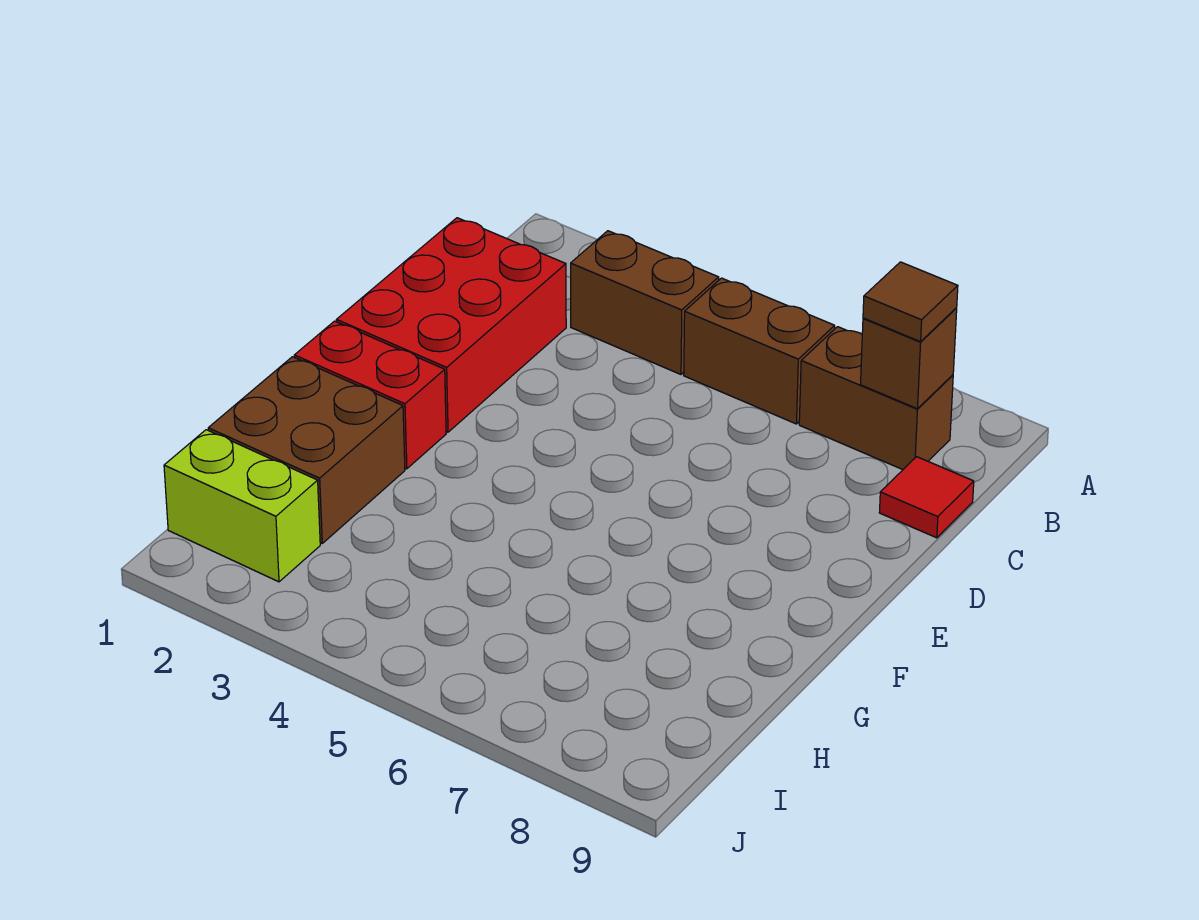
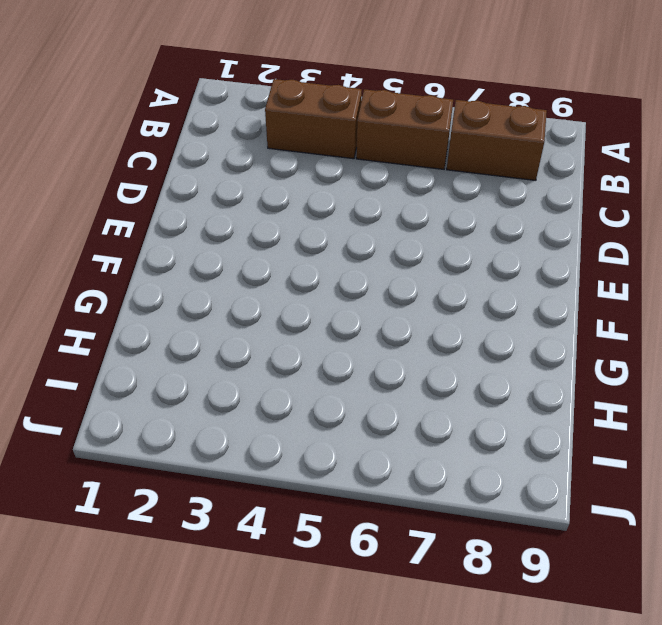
none -> red 2x3 brick [337,218,566,432]
none -> red 1x1 tile [879,457,974,538]

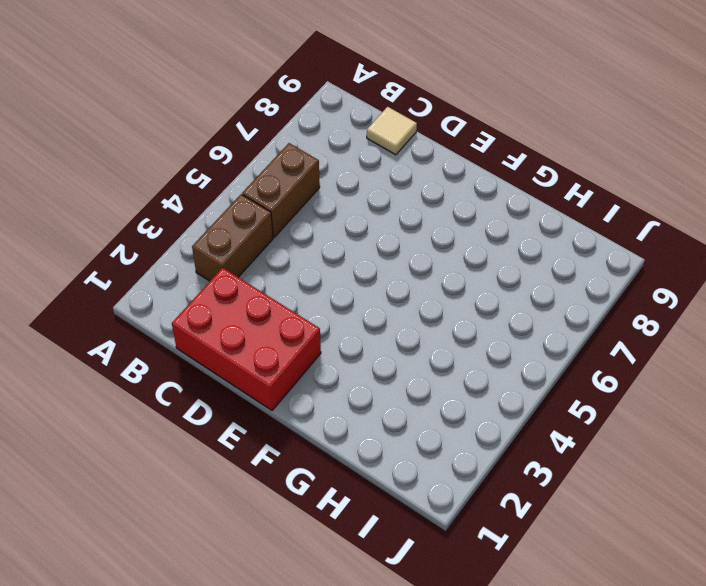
tan 1x1 tile [367,107,417,155] -> red 1x1 tile [879,457,974,538]
none -> brown 1x2 brick [799,327,953,470]
none -> red 1x2 brick [294,321,446,469]

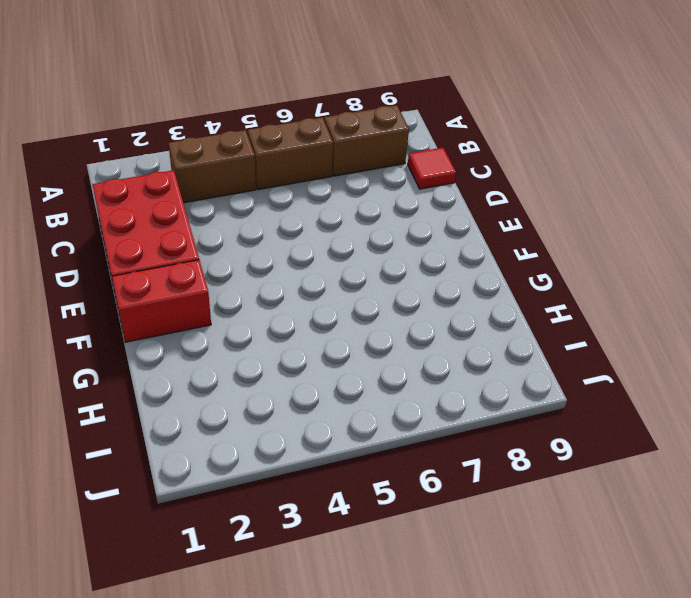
none -> brown 2x2 brick [208,357,405,543]
none -> lime 1x2 brick [164,430,320,582]

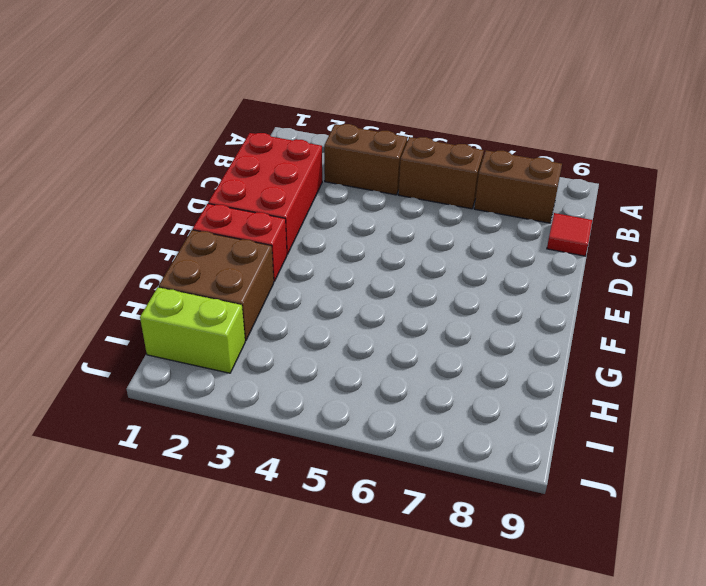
none -> brown 1x1 brick [861,308,957,409]
none -> brown 1x1 tile [863,262,958,342]

